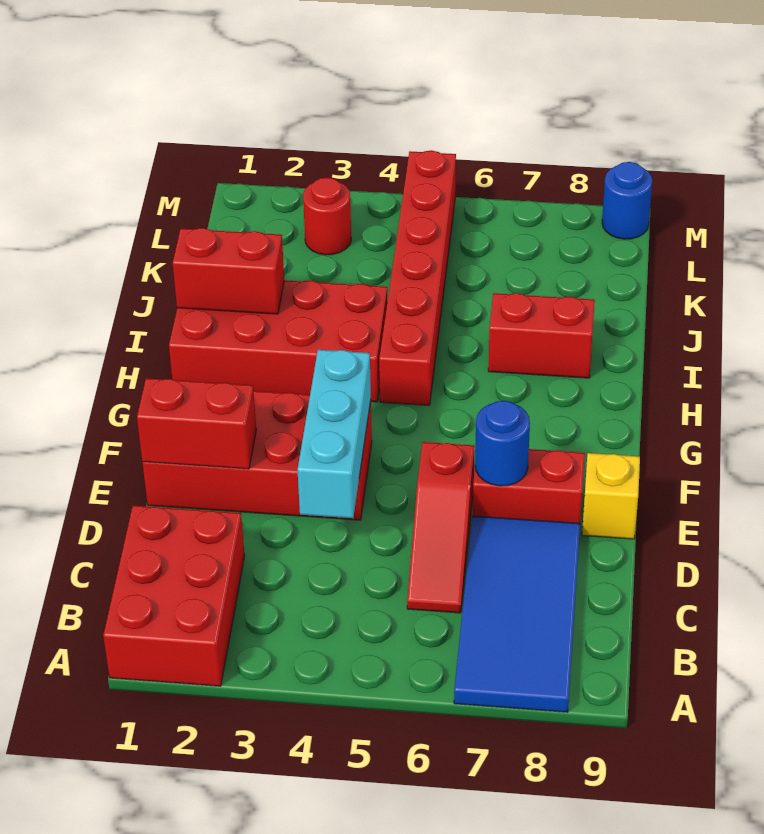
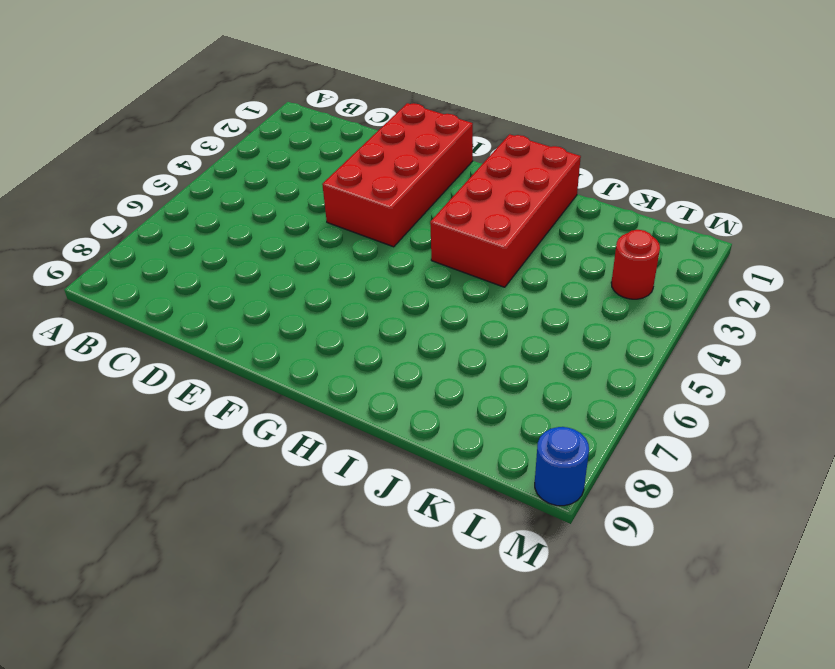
none -> red 2x3 brick [103,506,245,686]
none -> blue 2x4 tile [454,516,580,712]
none -> red 1x3 slope [407,442,475,613]

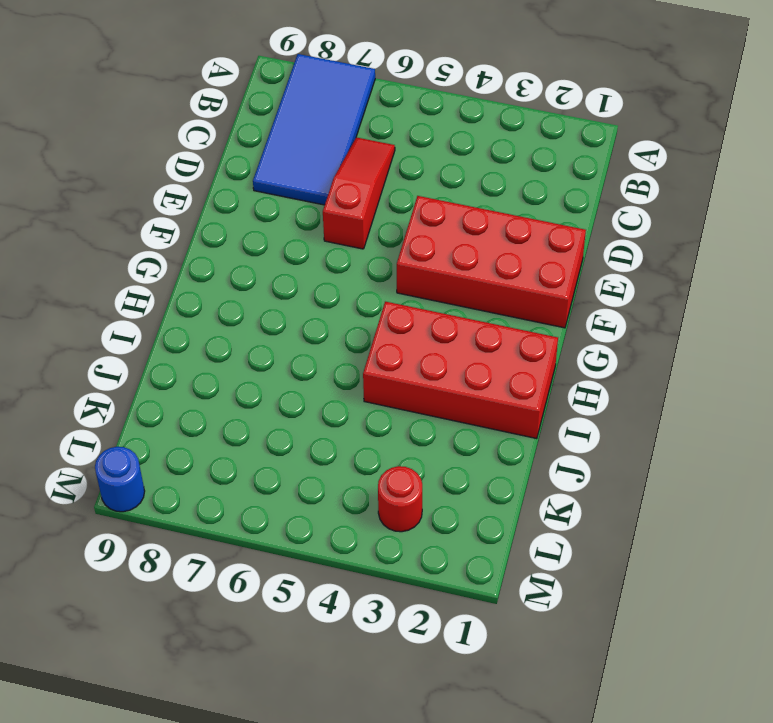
none -> red 2x3 brick [103,506,245,686]
none -> red 1x2 brick [473,449,585,523]
none -> yellow 1x1 brick [582,453,640,539]

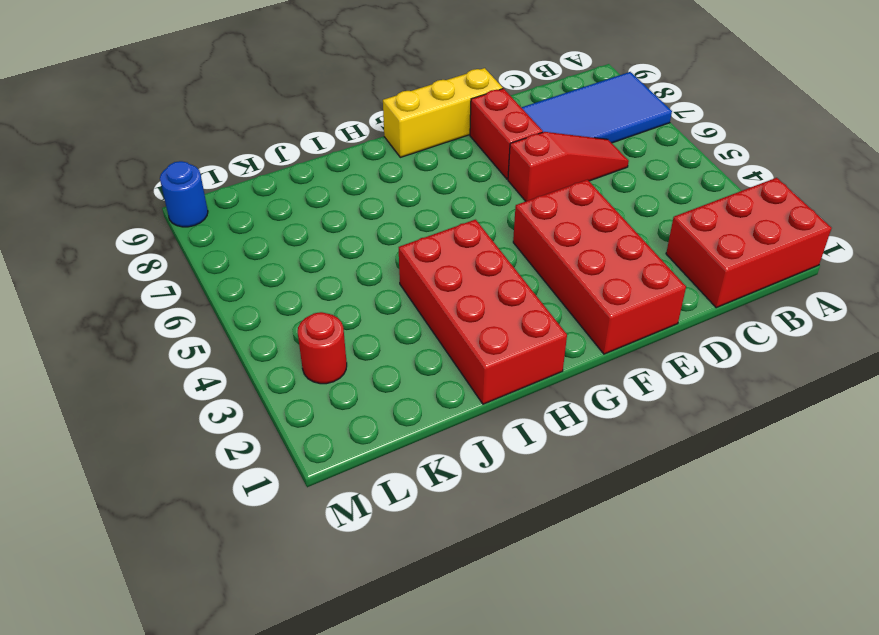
yellow 1x3 brick [383,68,503,157] -> yellow 1x1 brick [582,453,640,539]
none -> red 1x6 brick [379,150,456,405]
none -> red 1x2 brick [488,293,595,378]
none -> cyan 1x3 brick [298,350,371,518]

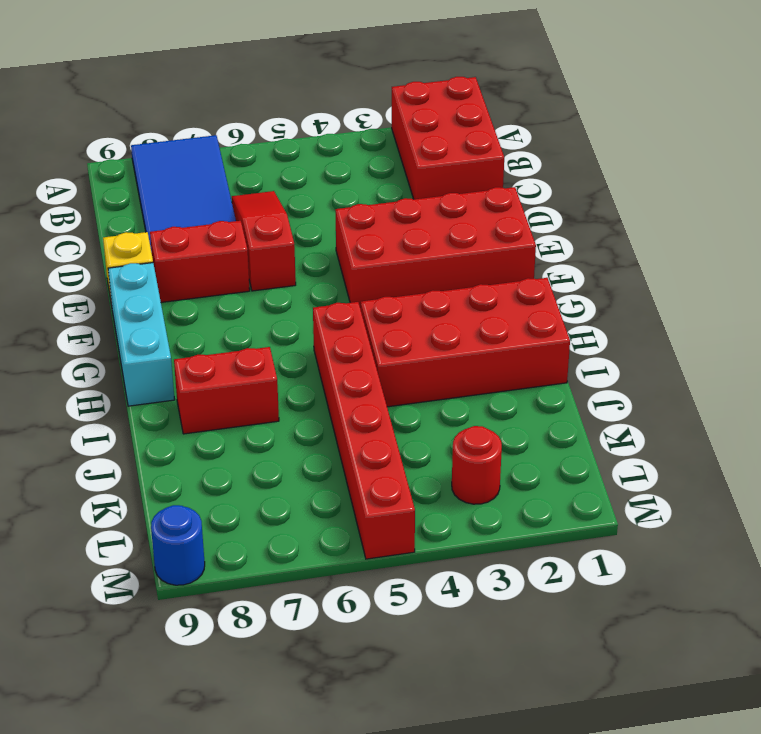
cyan 1x3 brick [108,263,175,406] -> cyan 1x3 brick moved to [298,350,371,518]
none -> red 1x2 brick [137,378,256,469]
none -> blue 1x1 round brick [475,401,530,486]
none -> red 1x2 brick [173,228,284,314]

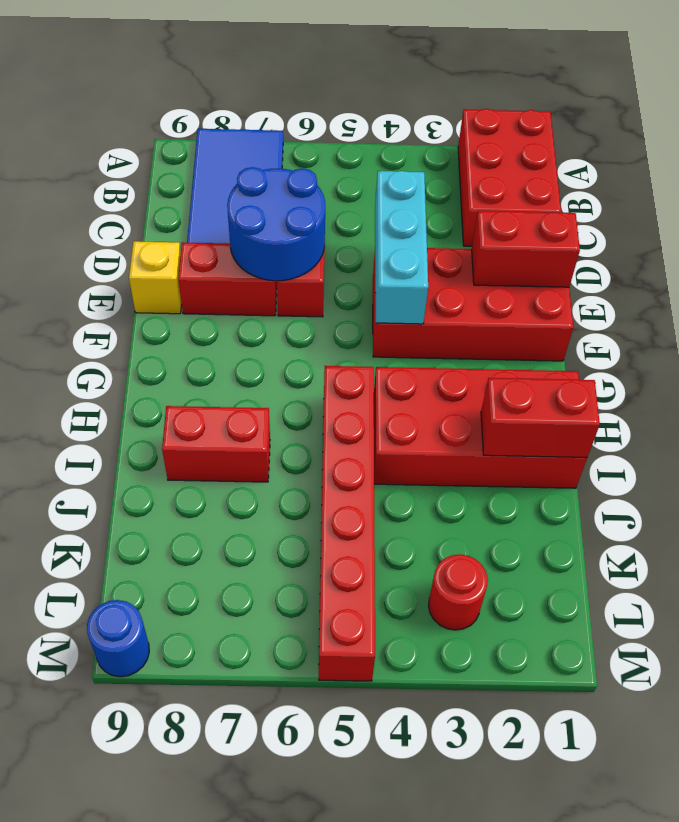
blue 2x2 round brick [227,167,325,281] -> blue 1x1 round brick [475,401,530,486]

